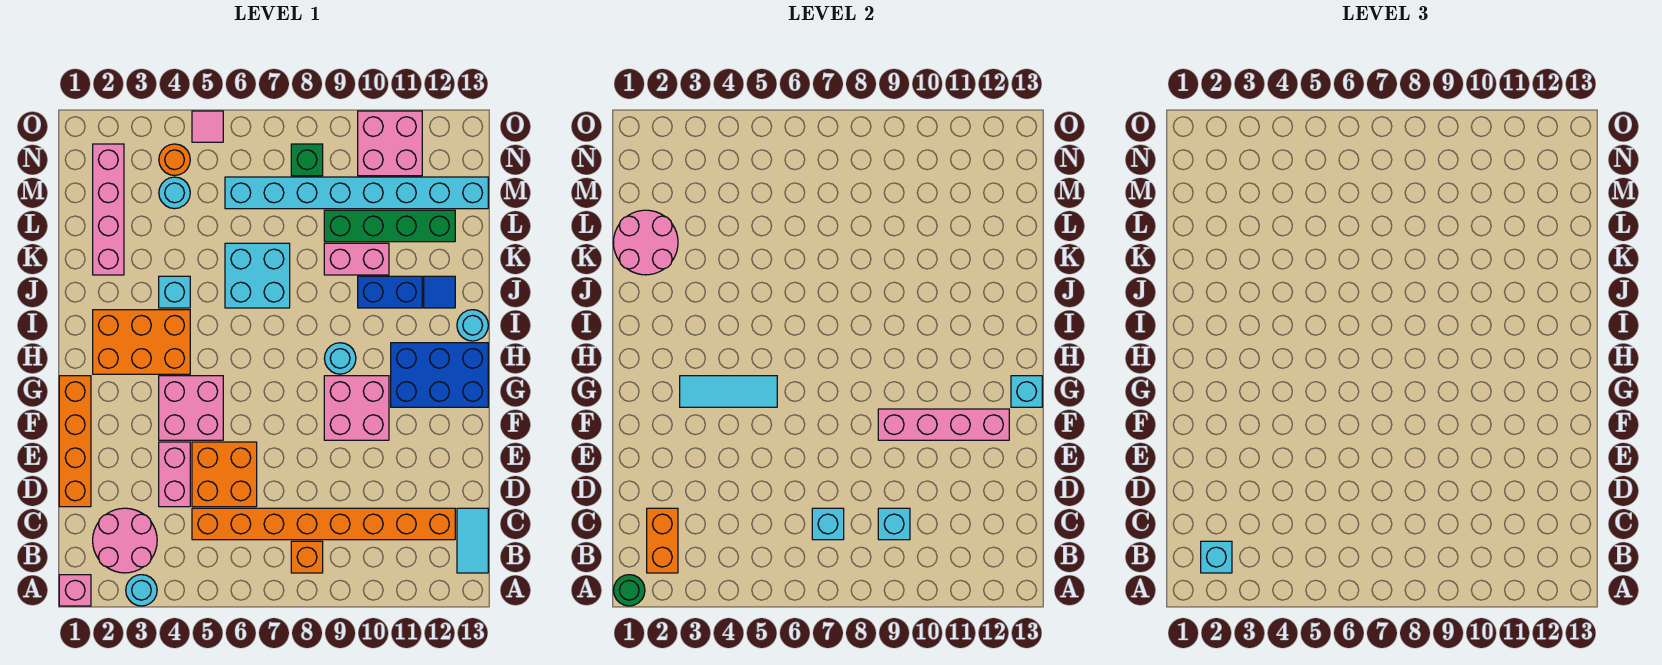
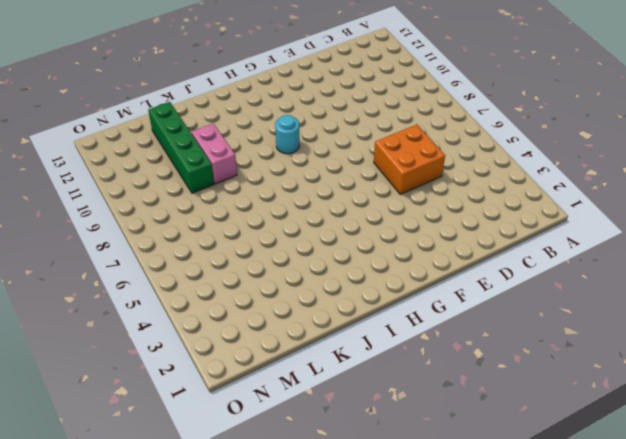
none -> pink 1x1 brick [59,575,91,606]
none -> cyan 1x1 round brick [126,575,157,606]
none -> pink 2x2 round brick [93,508,157,573]
none -> orange 1x1 brick [291,541,323,573]

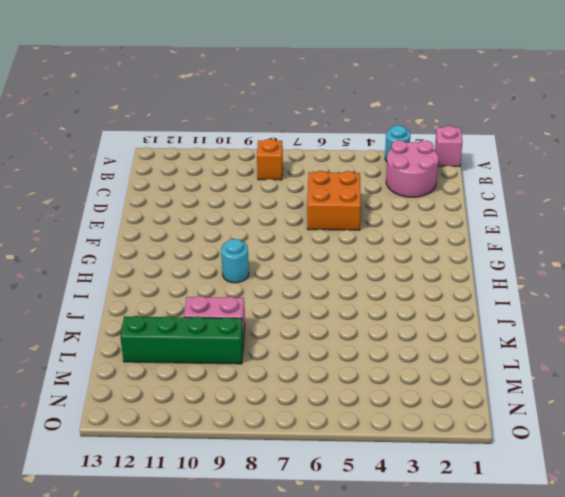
none -> cyan 1x2 tile [457,508,488,573]
none -> orange 1x8 brick [192,508,455,540]
none -> orange 1x4 brick [59,376,91,507]
none -> pink 1x2 brick [159,442,190,507]

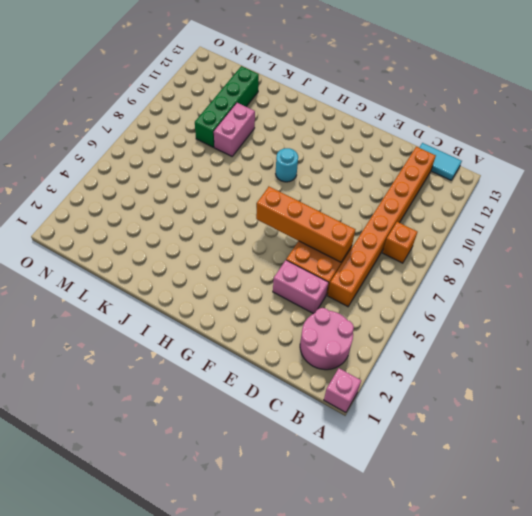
orange 1x4 brick [256,187,356,262] -> orange 1x4 brick moved to [59,376,91,507]
none -> cyan 1x1 round brick [126,575,157,606]
none -> pink 2x2 brick [159,376,223,440]
none -> pink 2x2 brick [324,376,389,440]
none -> blue 2x3 brick [391,343,488,407]

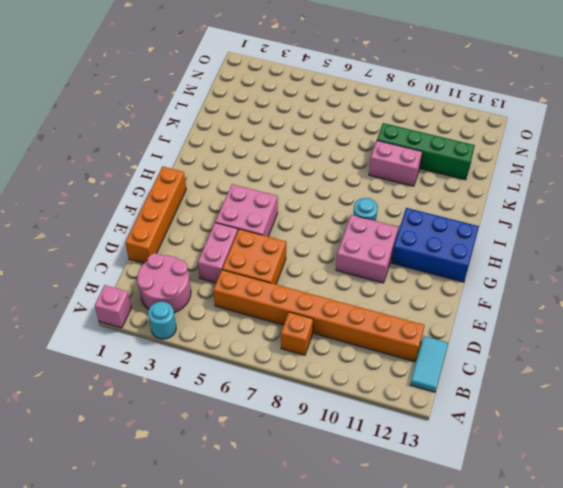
none -> orange 2x3 brick [93,310,190,374]
none -> cyan 1x1 round brick [457,310,488,341]
none -> cyan 1x1 brick [159,276,190,308]
none -> cyan 2x2 brick [225,243,290,308]

